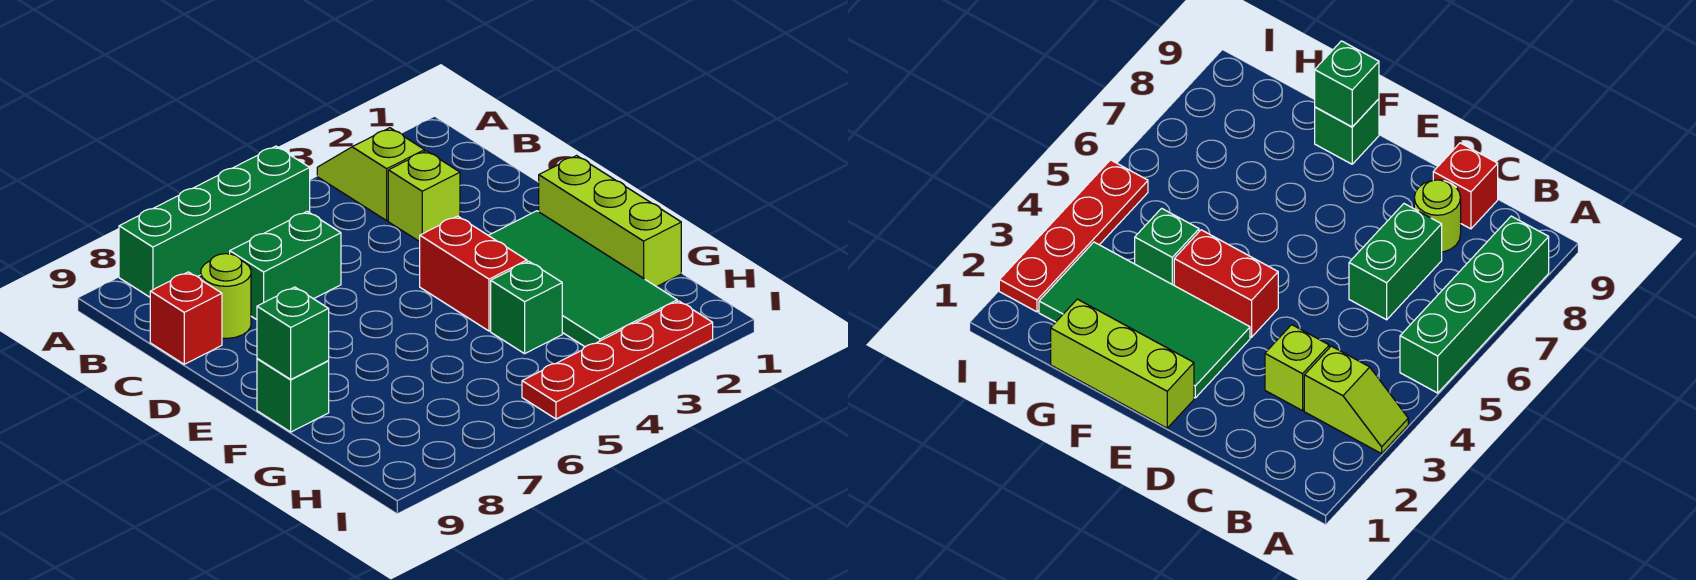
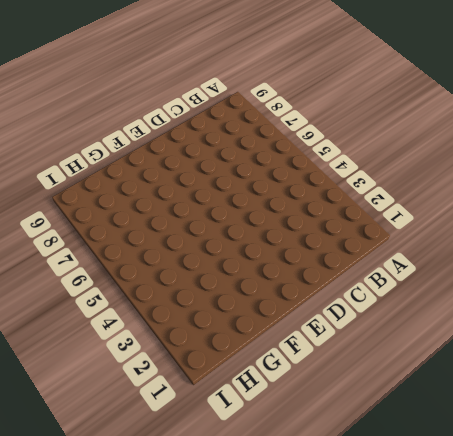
none -> lime 1x2 slope [317,128,425,221]
none -> green 1x4 brick [119,146,310,297]
none -> lime 1x1 brick [388,151,460,242]

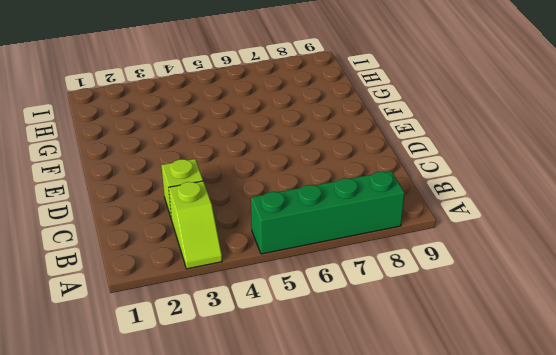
none -> green 1x2 brick [230,211,341,320]
none -> lime 1x1 round brick [201,254,251,338]
none -> red 1x1 brick [150,272,222,364]

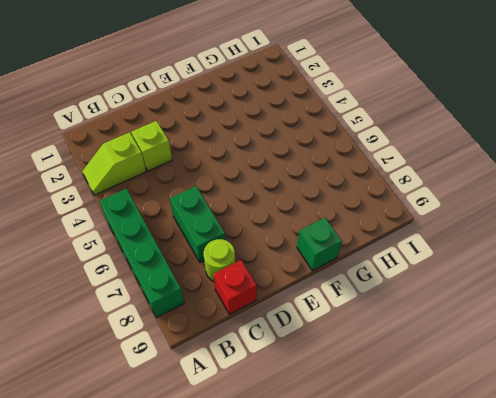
none -> lime 1x3 brick [539,156,681,287]
none -> green 2x4 tile [488,211,677,347]
none -> red 1x2 brick [420,216,527,331]

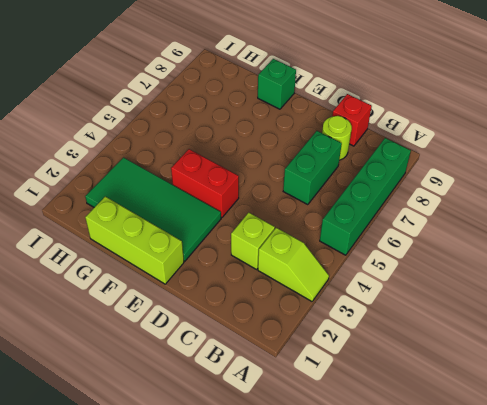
none -> green 1x1 brick [491,261,562,354]
none -> red 1x4 plate [522,301,713,419]
none -> green 1x1 brick [257,287,329,380]

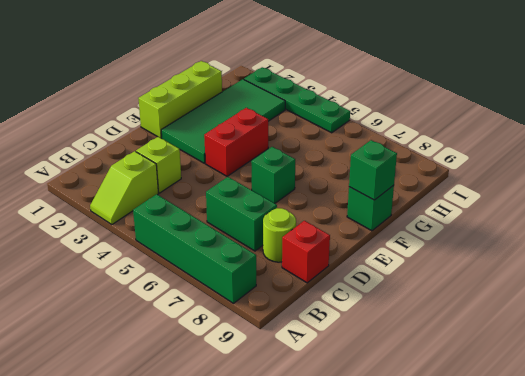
green 1x1 brick [251,147,295,203] -> green 1x1 brick moved to [491,261,562,354]
green 1x4 plate [244,67,350,133] -> red 1x4 plate [522,301,713,419]

